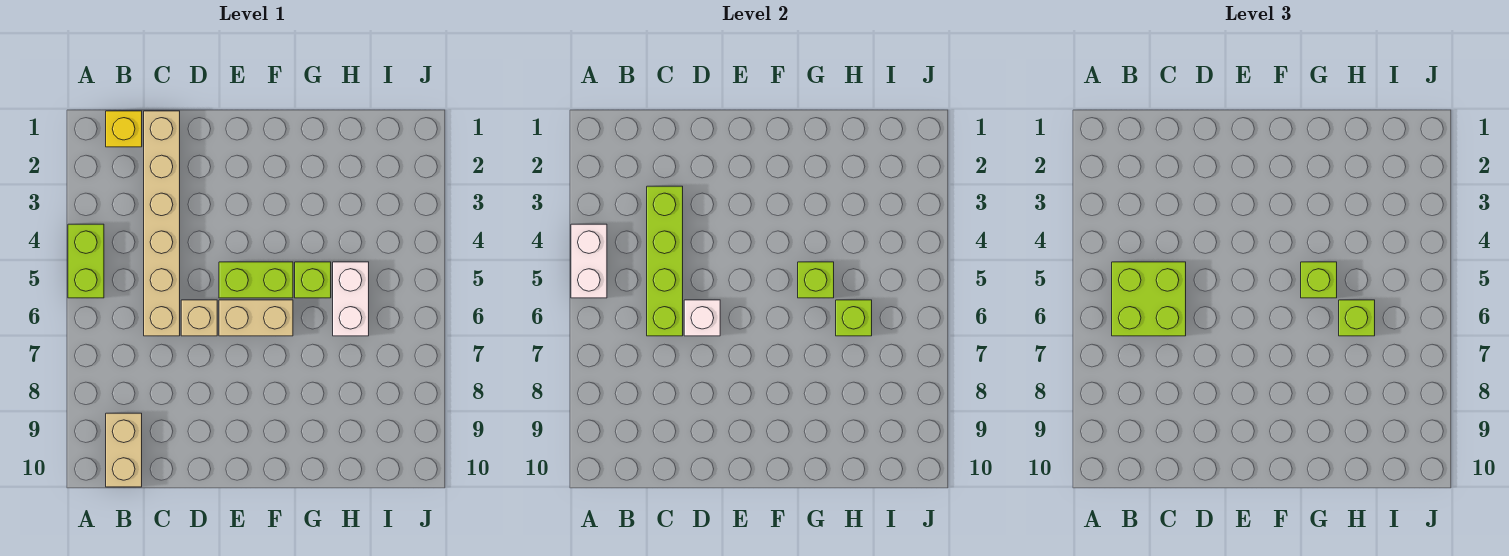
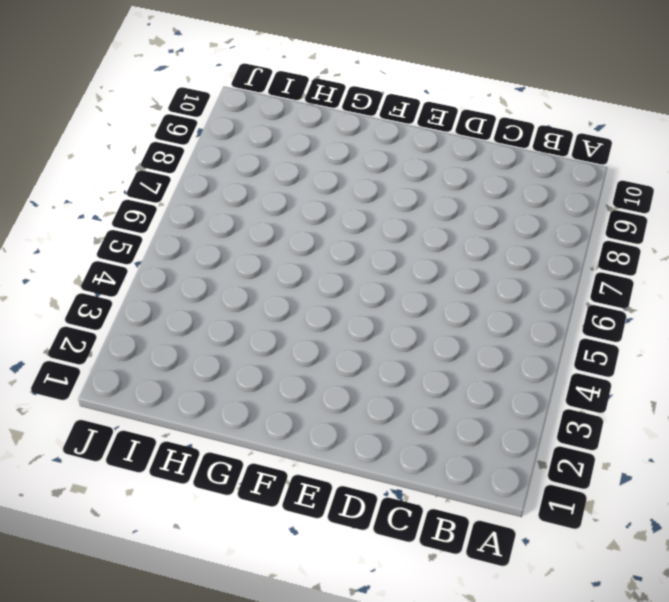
none -> lime 1x2 brick [68,224,104,298]
none -> yellow 1x1 brick [106,111,142,147]
none -> tan 1x2 brick [106,413,142,487]

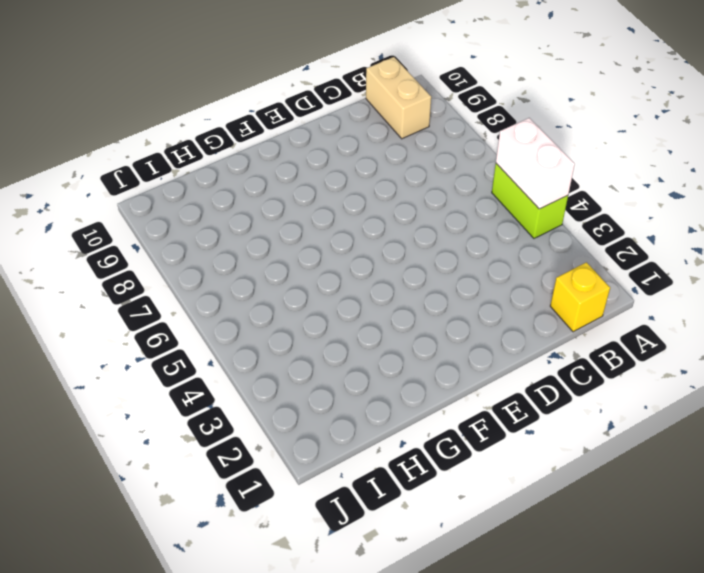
none -> tan 1x6 brick [144,111,180,336]
none -> tan 1x1 brick [181,300,217,336]
none -> lime 1x2 brick [219,262,293,298]

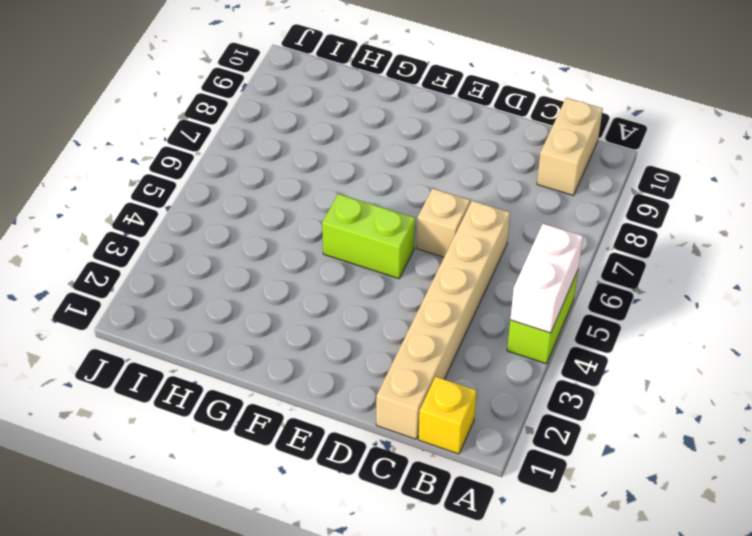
none -> tan 1x2 brick [219,300,293,336]
none -> lime 1x1 brick [295,262,331,298]
none -> white 1x2 brick [333,262,369,336]

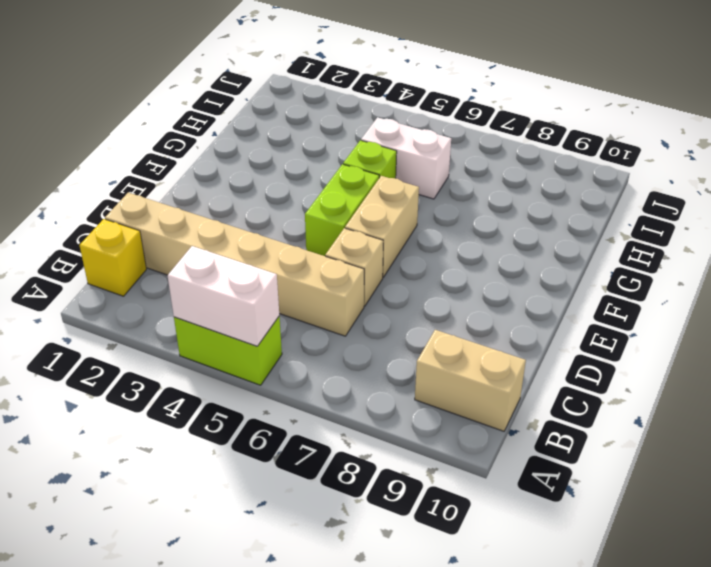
none -> lime 1x4 brick [647,186,683,336]
none -> white 1x1 brick [684,300,720,336]
none -> lime 1x1 brick [798,262,834,298]

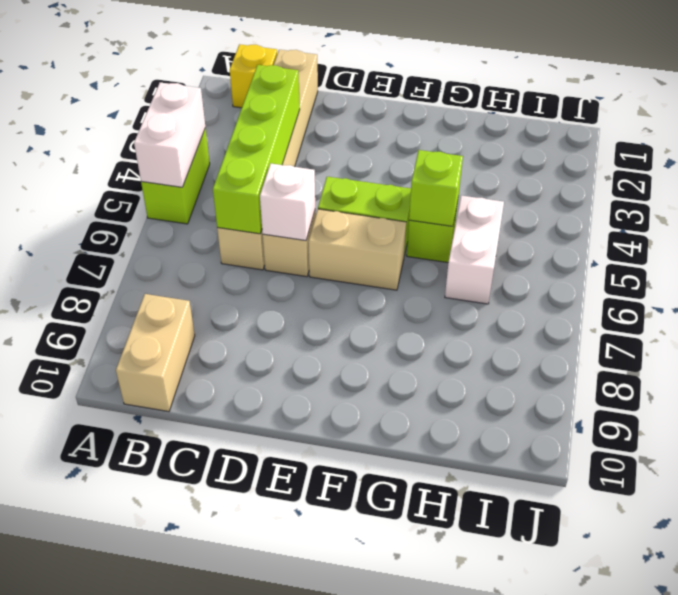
none -> lime 1x1 brick [836,300,872,336]
none -> lime 2x2 brick [1112,262,1186,336]
none -> lime 1x1 brick [1301,262,1337,298]

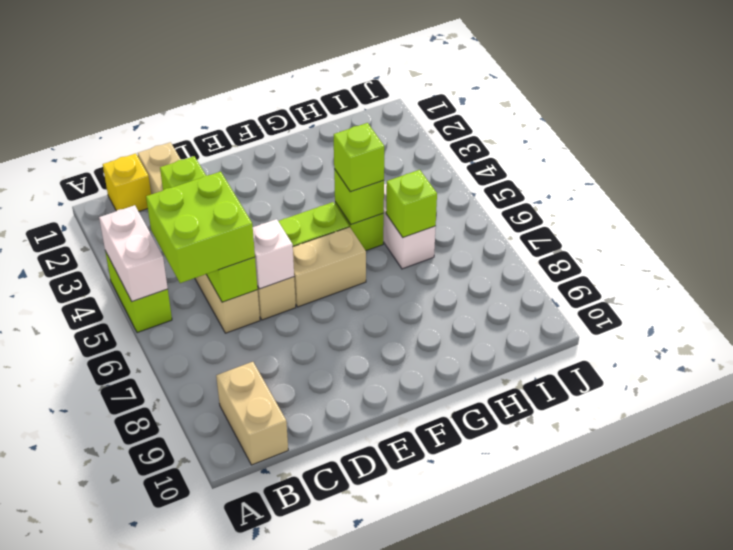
none -> lime 1x1 brick [1339,300,1375,336]

